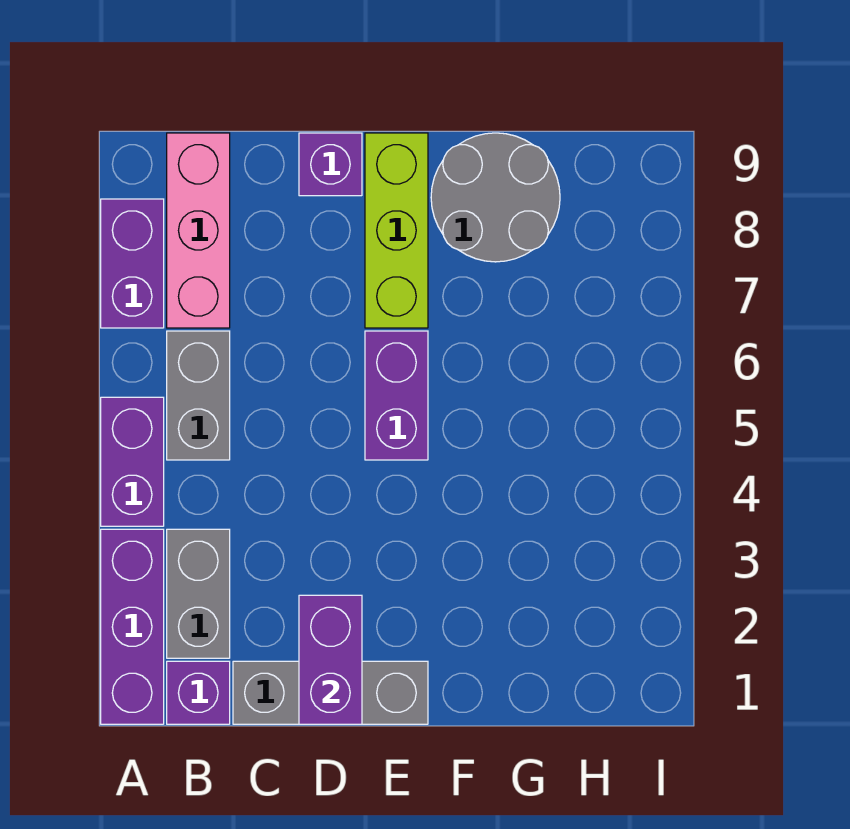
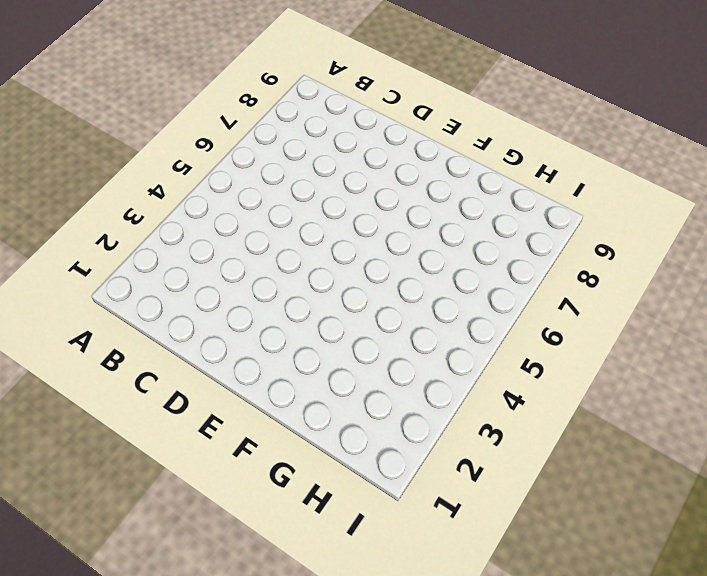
none -> purple 1x3 brick [101,529,164,724]
none -> purple 1x2 brick [101,397,164,526]
none -> purple 1x2 brick [101,199,164,328]

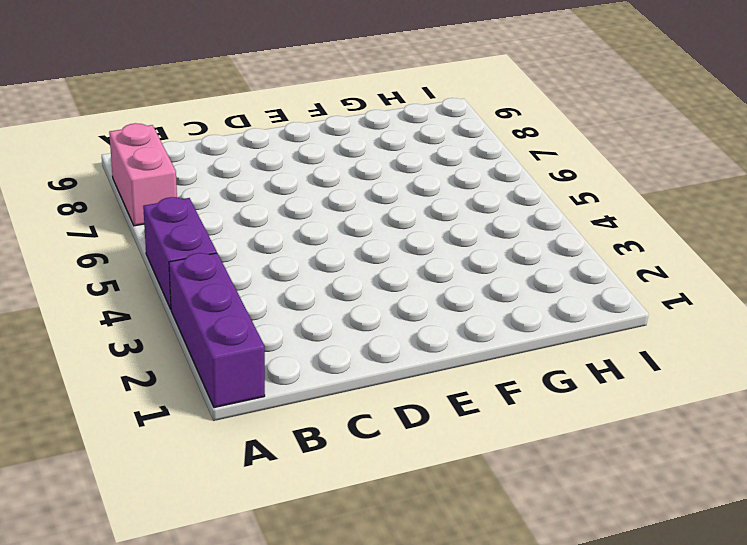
pink 1x2 brick [109,123,177,226] -> purple 1x2 brick [101,199,164,328]
none -> purple 1x1 brick [167,661,230,724]
none -> grey 1x2 brick [167,529,230,658]
none -> grey 1x2 brick [167,331,230,460]

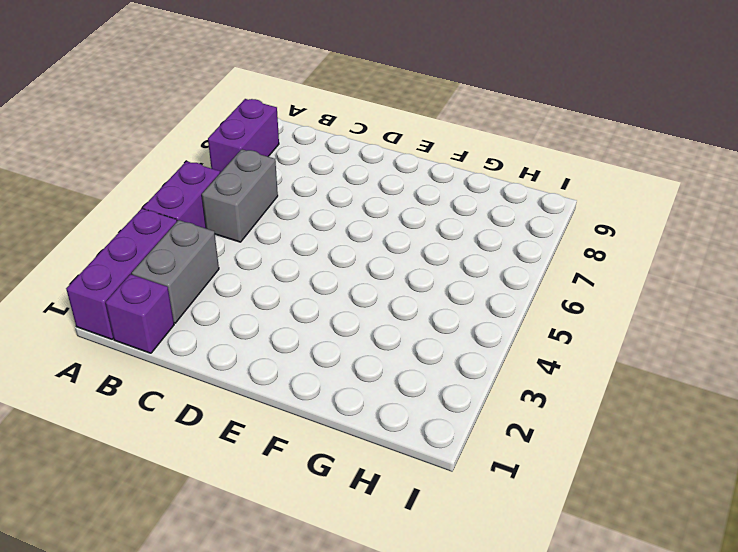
none -> pink 1x3 brick [167,133,230,328]
none -> grey 1x3 brick [233,661,428,724]
none -> purple 1x1 brick [299,133,362,196]

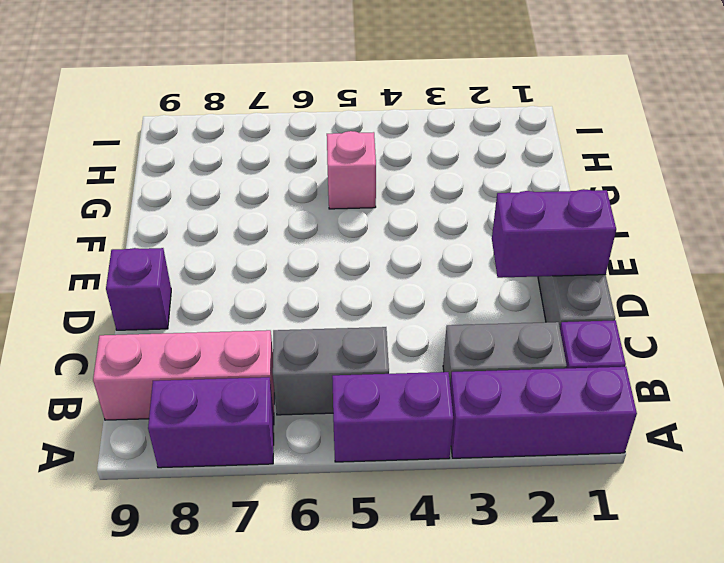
pink 1x1 brick [327,131,376,209] -> none
none -> purple 1x2 brick [365,331,428,460]
none -> lime 1x3 brick [365,133,428,328]
none -> grey 2x2 round brick [431,133,560,262]

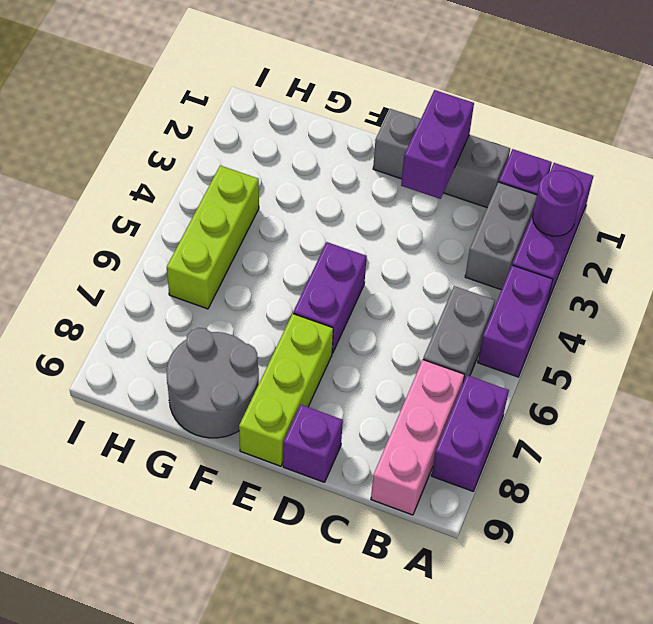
purple 1x1 round brick [533,171,583,236] -> none
lime 1x3 brick [167,166,259,309] -> none

